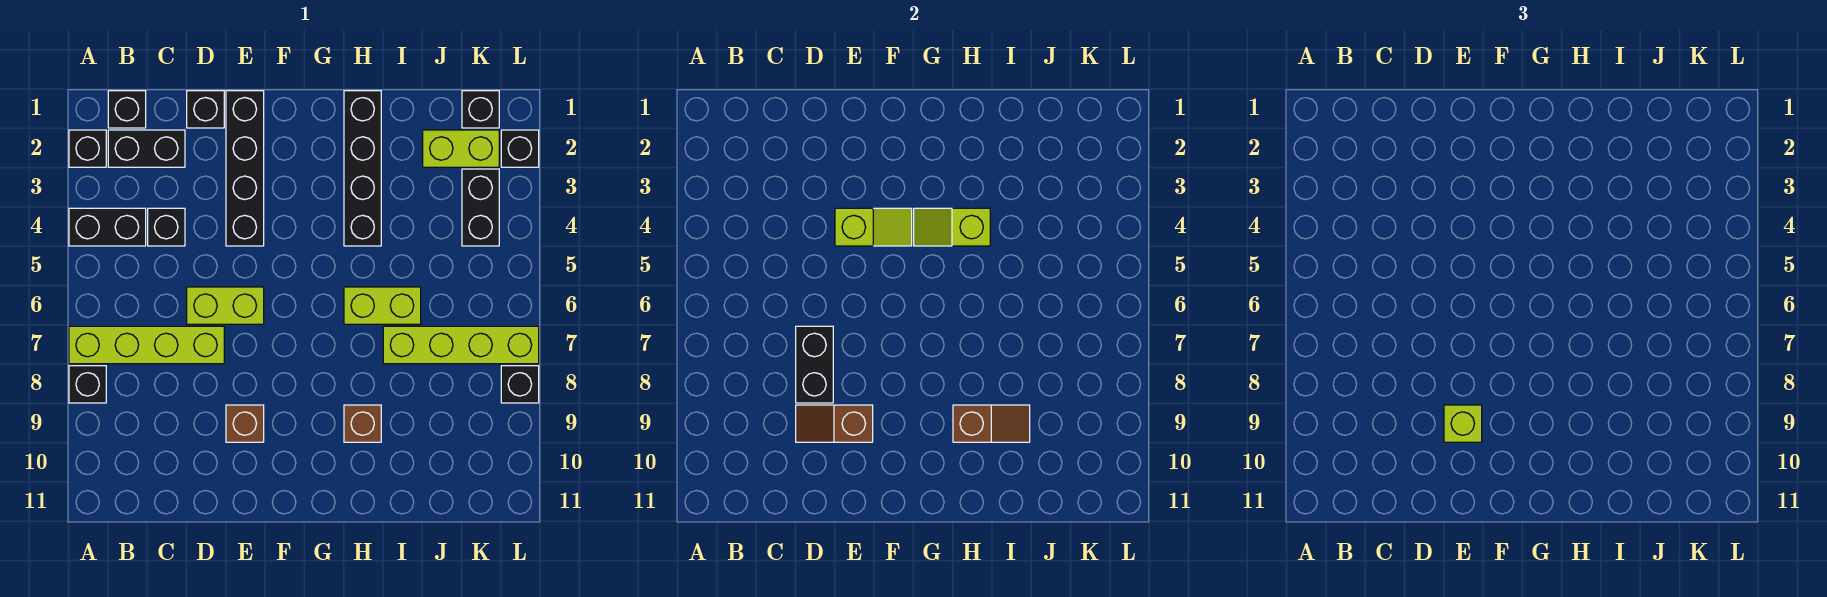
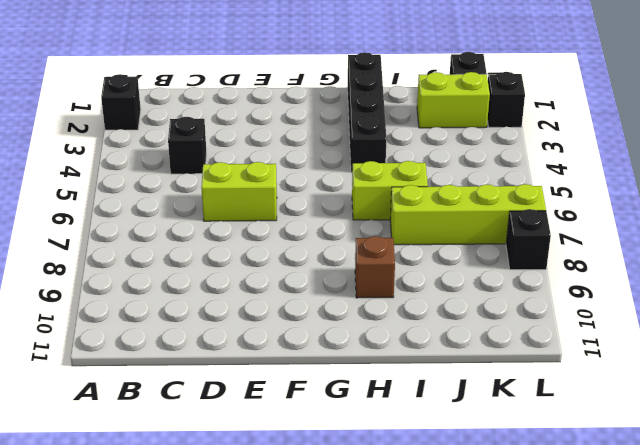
none -> black 1x2 brick [69,208,146,246]
none -> lime 1x4 brick [69,326,224,364]
none -> black 1x1 brick [69,366,106,403]

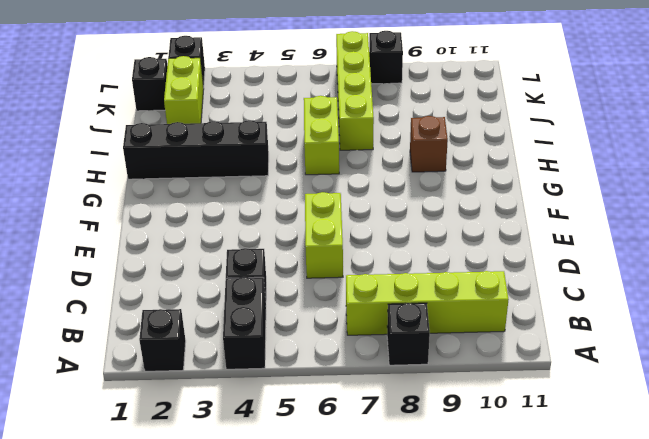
lime 1x4 brick [346,271,509,335] -> lime 1x4 brick turned to [69,326,224,364]
none -> black 1x1 brick [108,91,146,128]
none -> black 1x2 brick [108,130,185,167]
none -> black 1x1 brick [187,91,224,128]

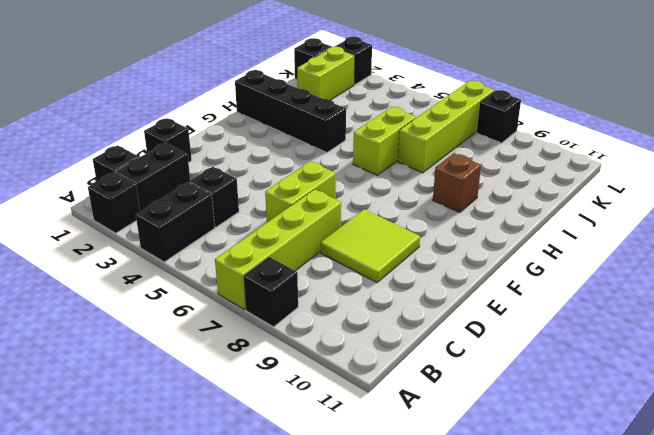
lime 2x2 tile [321,209,420,282] -> brown 1x1 brick [226,405,264,442]
none -> black 1x4 brick [226,91,264,246]
none -> black 1x2 brick [462,169,499,246]
none -> black 1x2 brick [796,326,833,403]

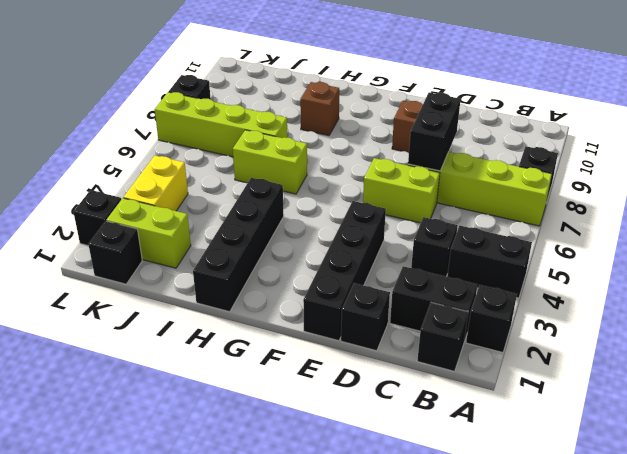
yellow 1x2 brick [124,156,188,211] -> black 1x2 brick [462,169,499,246]
none -> brown 1x2 slope [796,405,873,442]
none -> lime 1x2 slope [835,208,912,246]
none -> lime 1x2 slope [914,208,990,246]

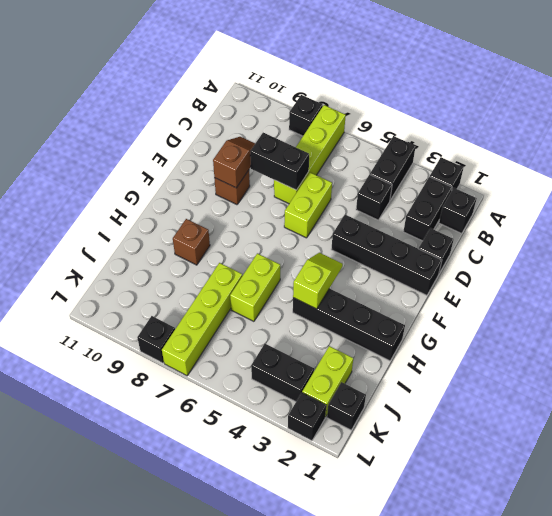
none -> lime 1x2 slope [835,208,912,246]
none -> brown 1x2 slope [953,405,1030,442]
none -> lime 1x1 brick [1444,405,1482,442]

